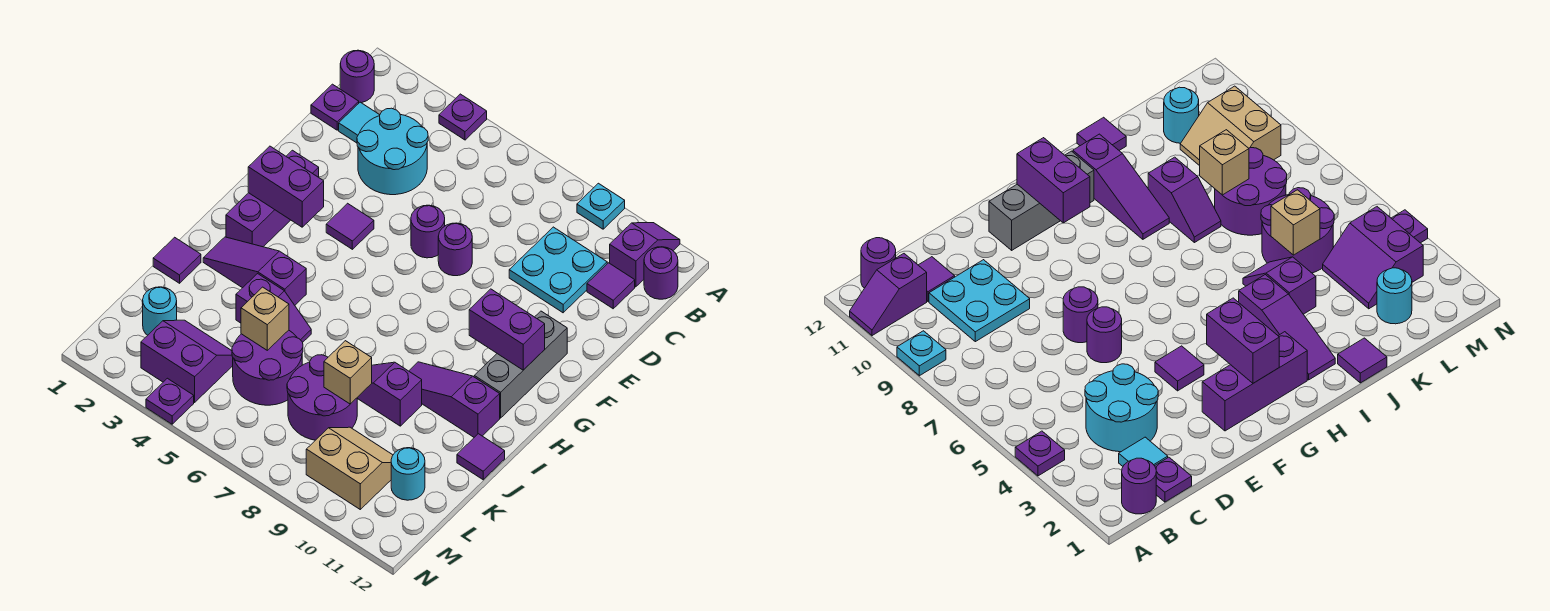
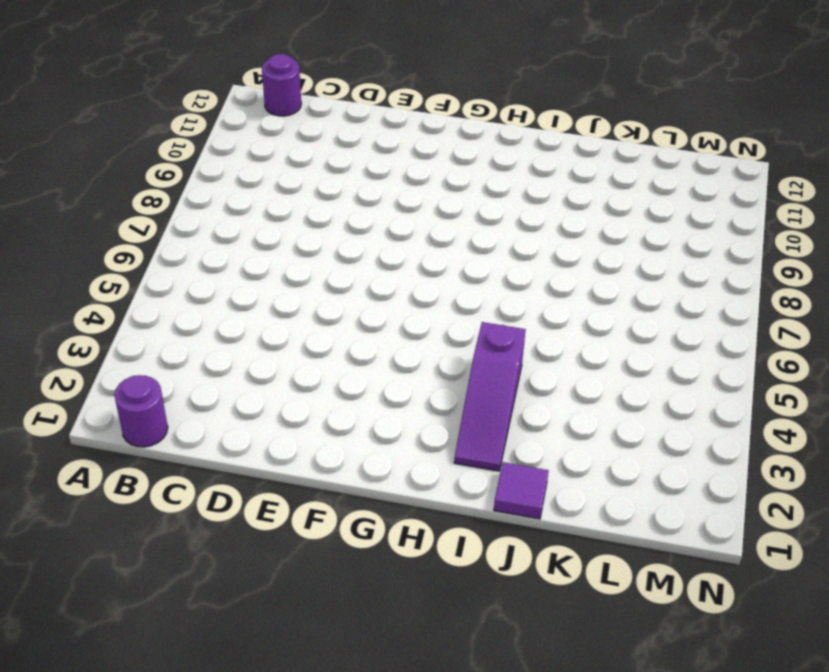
none -> purple 1x1 plate [439,94,487,140]
none -> cyan 1x1 plate [577,183,625,229]
none -> purple 1x2 slope [610,223,680,287]
none -> purple 1x1 plate [311,84,359,130]

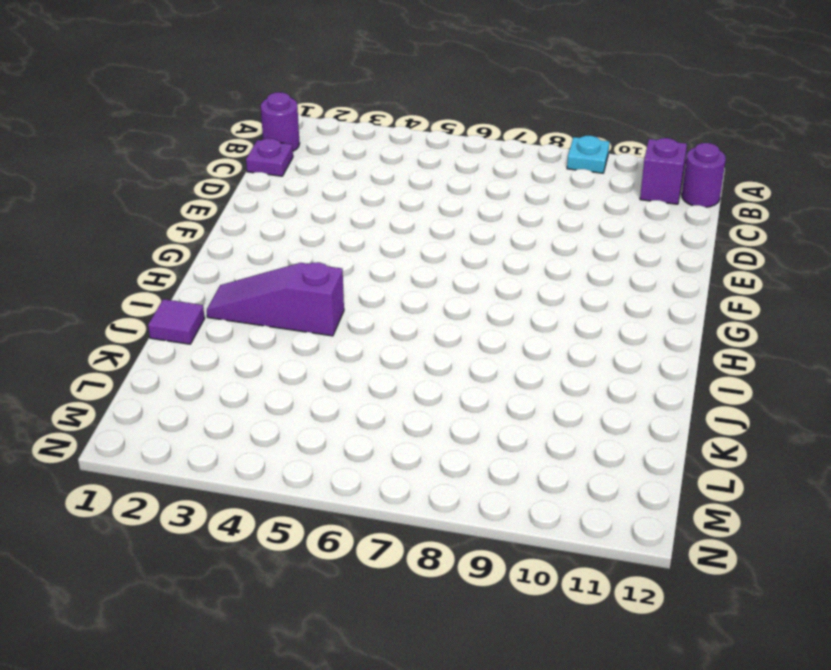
none -> purple 1x1 plate [439,94,487,140]
none -> cyan 1x1 tile [339,102,380,143]
none -> cyan 2x2 round brick [357,108,428,195]
none -> cyan 2x2 plate [509,227,607,313]

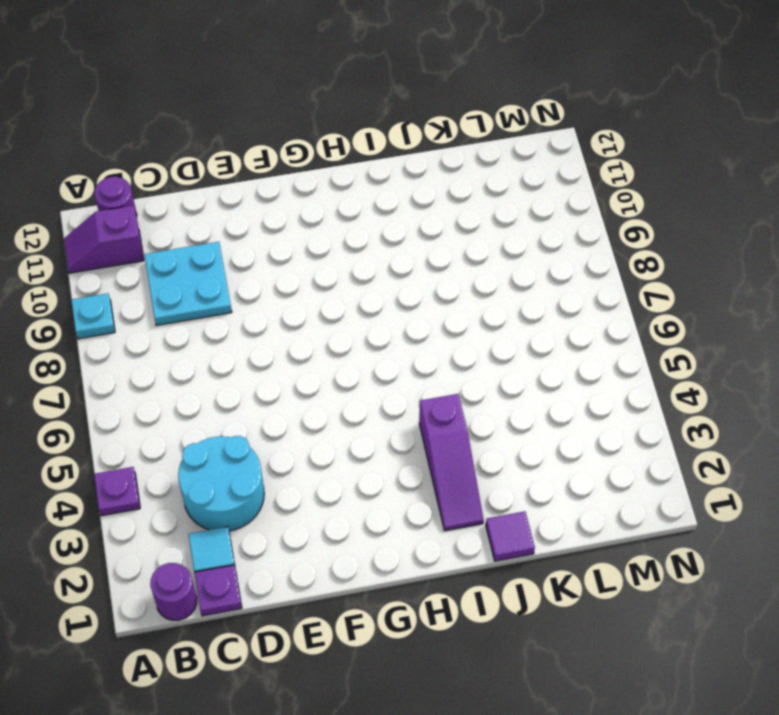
none -> purple 1x1 tile [587,263,635,309]
none -> purple 1x1 round brick [411,205,445,258]
none -> purple 1x1 round brick [438,223,472,276]
none -> purple 1x3 brick [226,150,319,247]

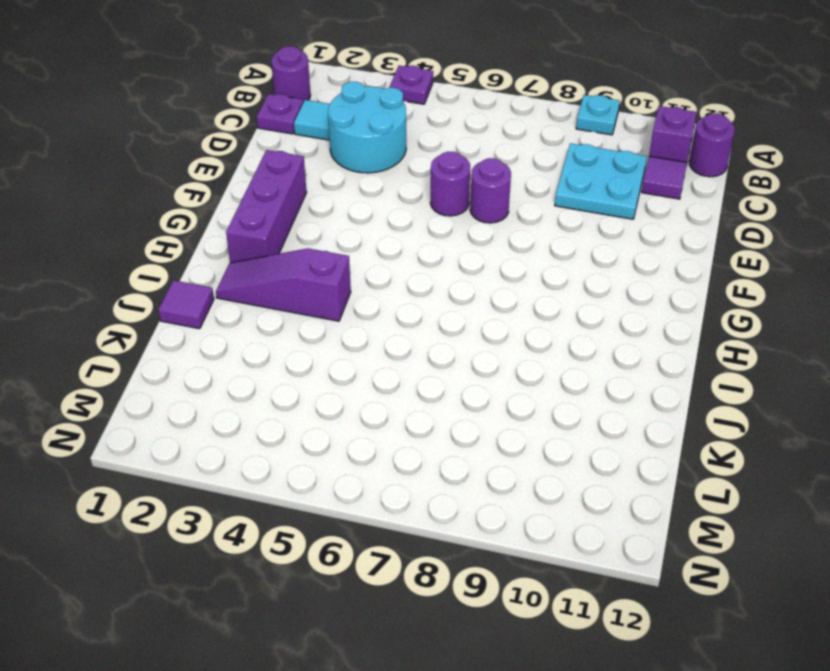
none -> purple 1x1 tile [326,203,374,249]
none -> grey 1x3 brick [474,311,567,418]
none -> purple 1x3 slope [409,362,500,437]
none -> purple 1x2 slope [236,274,311,342]

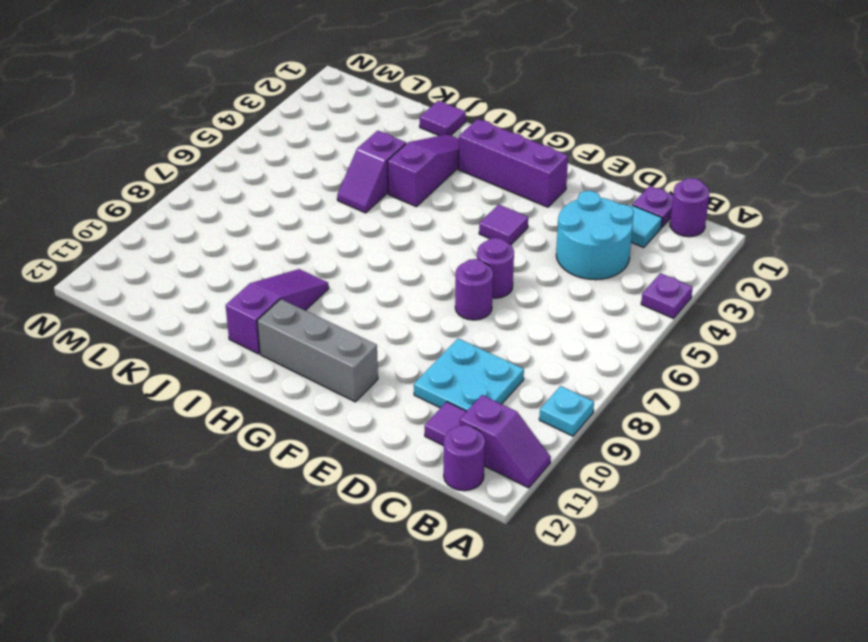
none -> purple 1x2 slope [357,362,422,426]
none -> purple 1x1 tile [457,434,505,480]
none -> purple 2x2 round brick [232,330,303,405]
none -> purple 2x2 round brick [287,355,357,440]

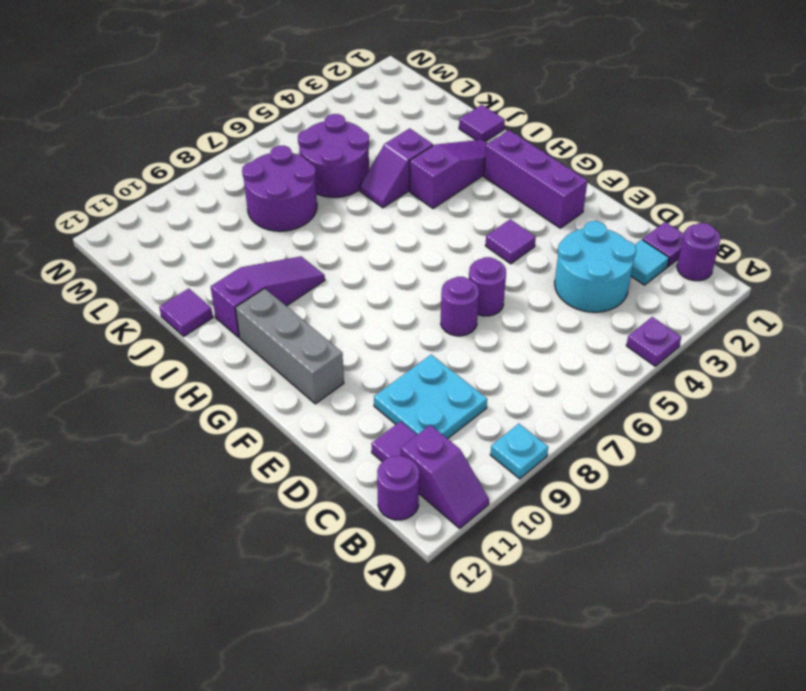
none -> purple 1x2 slope [357,362,422,426]
none -> cyan 1x1 round brick [143,287,177,335]
none -> purple 2x2 slope [141,320,233,402]
none -> tan 2x2 slope [306,427,393,509]

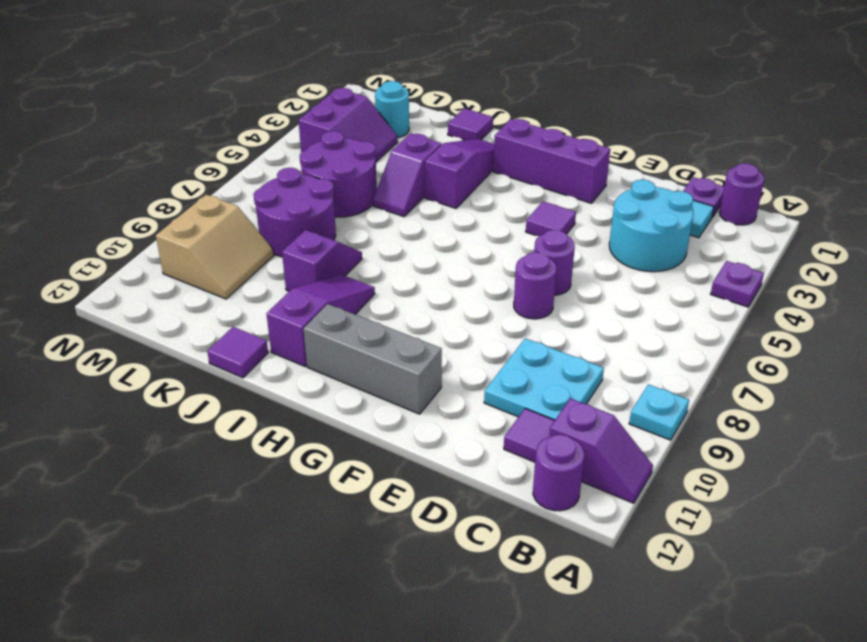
none -> cyan 1x1 round brick [391,448,425,500]
none -> purple 1x1 plate [146,378,194,424]
none -> purple 1x2 brick [248,146,324,227]
none -> purple 1x2 brick [469,289,545,370]

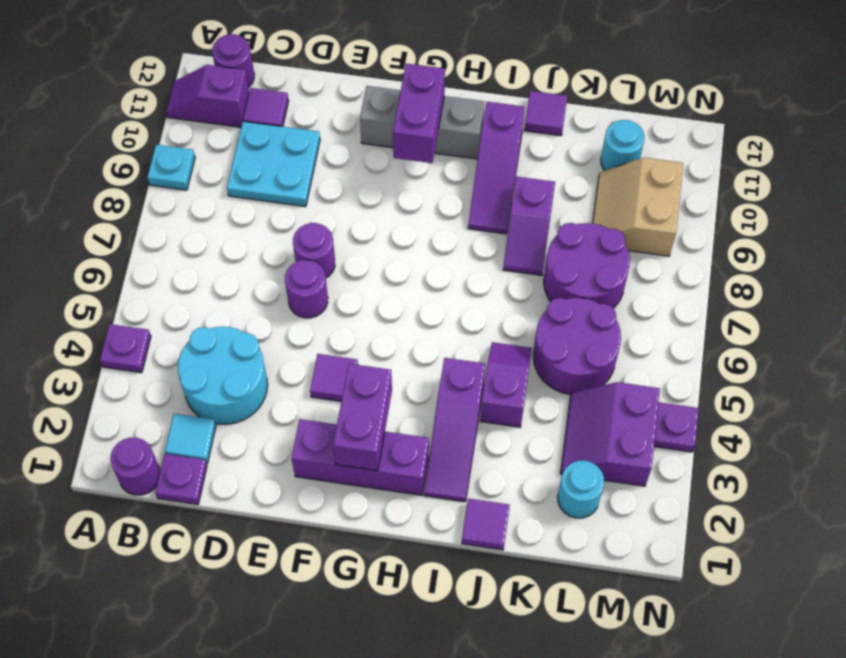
none -> tan 1x1 brick [241,287,289,350]
none -> tan 1x1 brick [324,341,372,404]

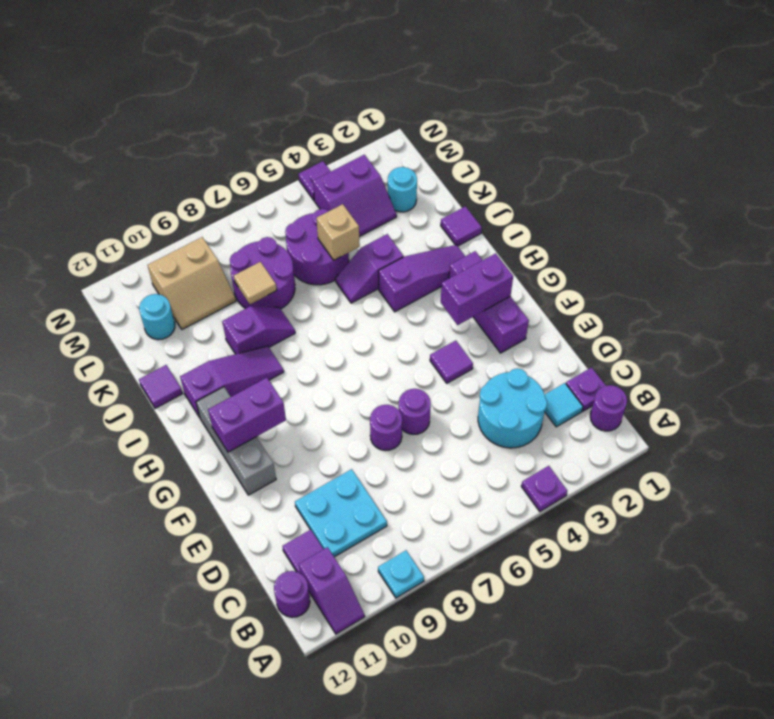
tan 1x1 tile [234,262,277,304] -> tan 1x1 brick [324,341,372,404]

